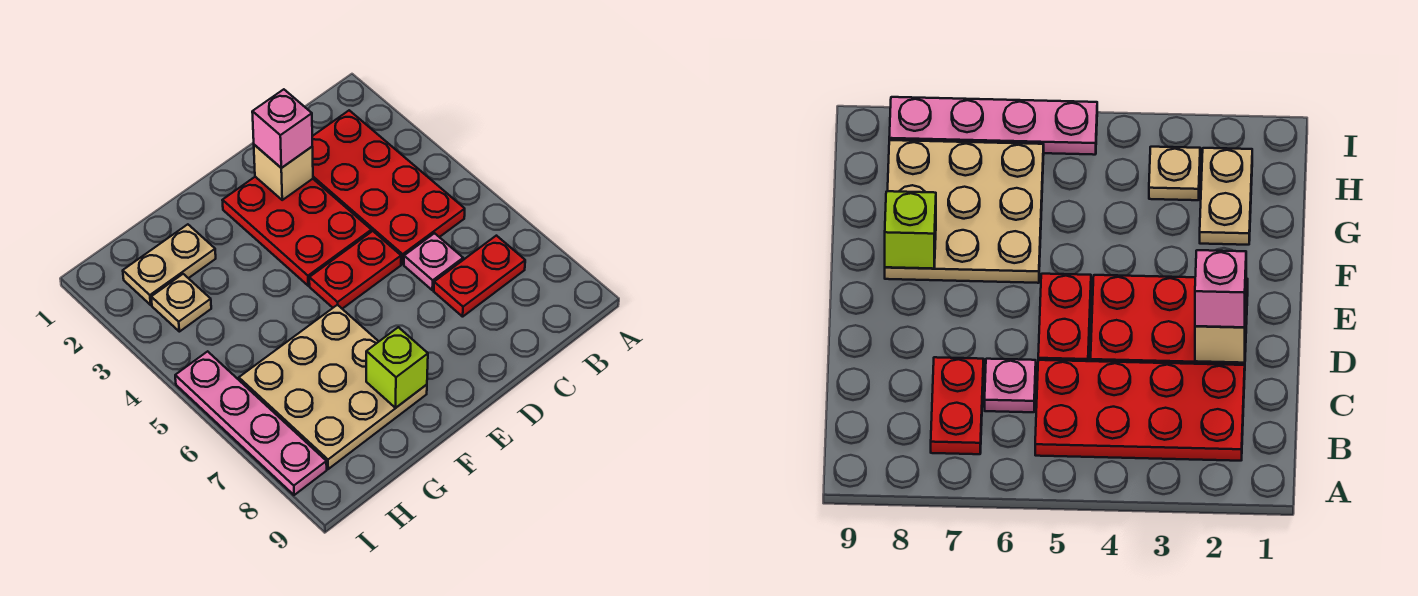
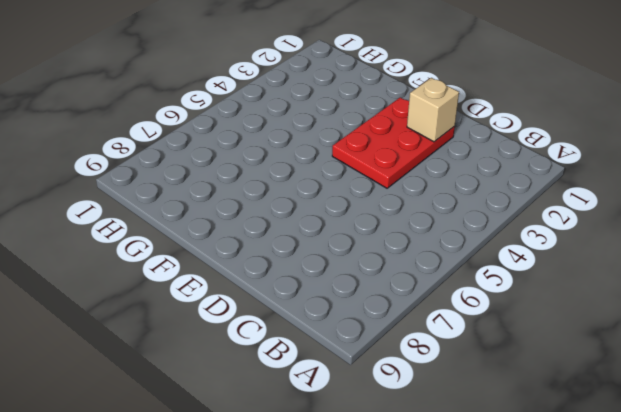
none -> red 2x4 plate [312,110,465,264]
none -> red 1x2 plate [434,236,525,317]
none -> pink 1x1 plate [404,233,463,290]

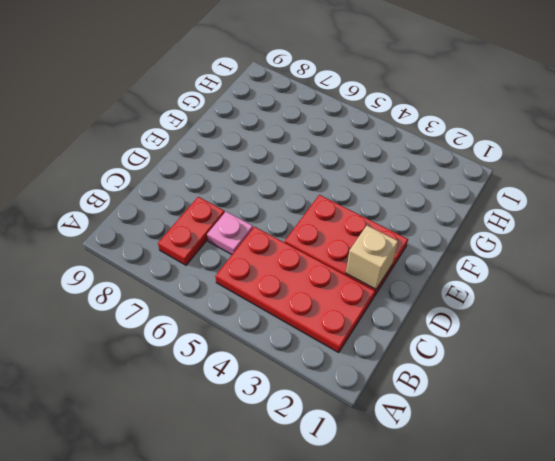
none -> red 1x2 plate [309,231,401,309]
none -> tan 3x3 plate [239,305,427,469]
none -> tan 1x2 plate [123,224,216,305]

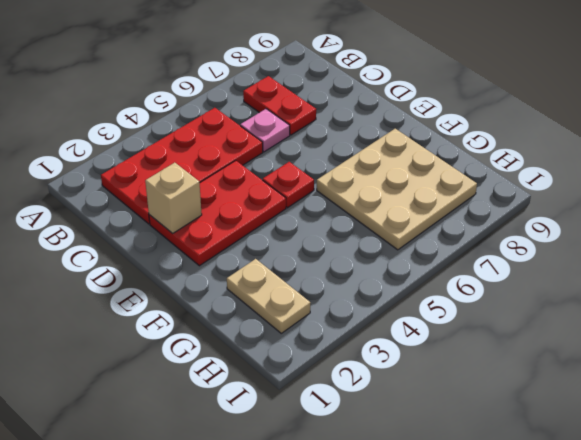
red 1x1 plate [263,162,314,208] -> red 1x2 plate [309,231,401,309]
none -> tan 1x1 plate [151,274,211,332]
none -> pink 1x4 plate [175,351,327,495]
none -> lime 1x1 brick [366,327,428,408]

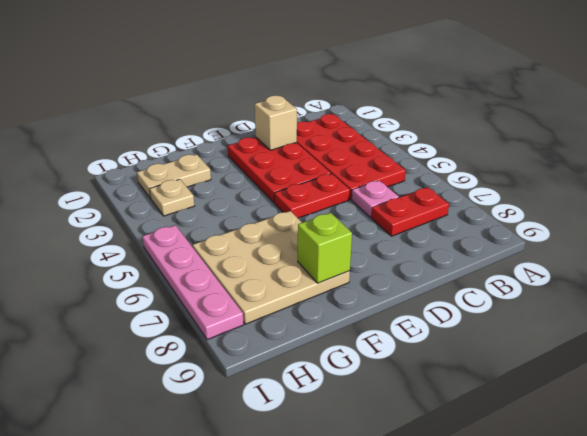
none -> pink 1x1 brick [252,89,312,168]

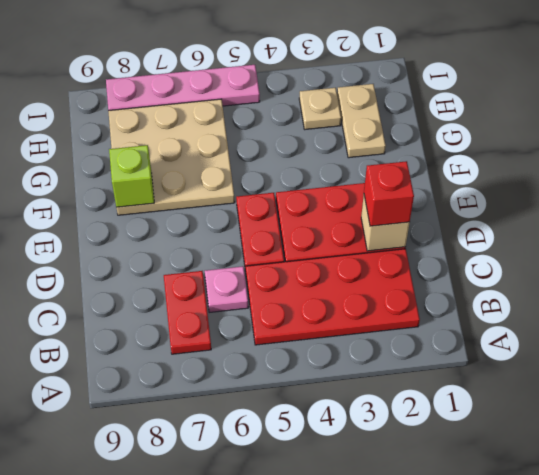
red 1x1 brick [364,161,414,226] -> pink 1x1 brick [252,89,312,168]

